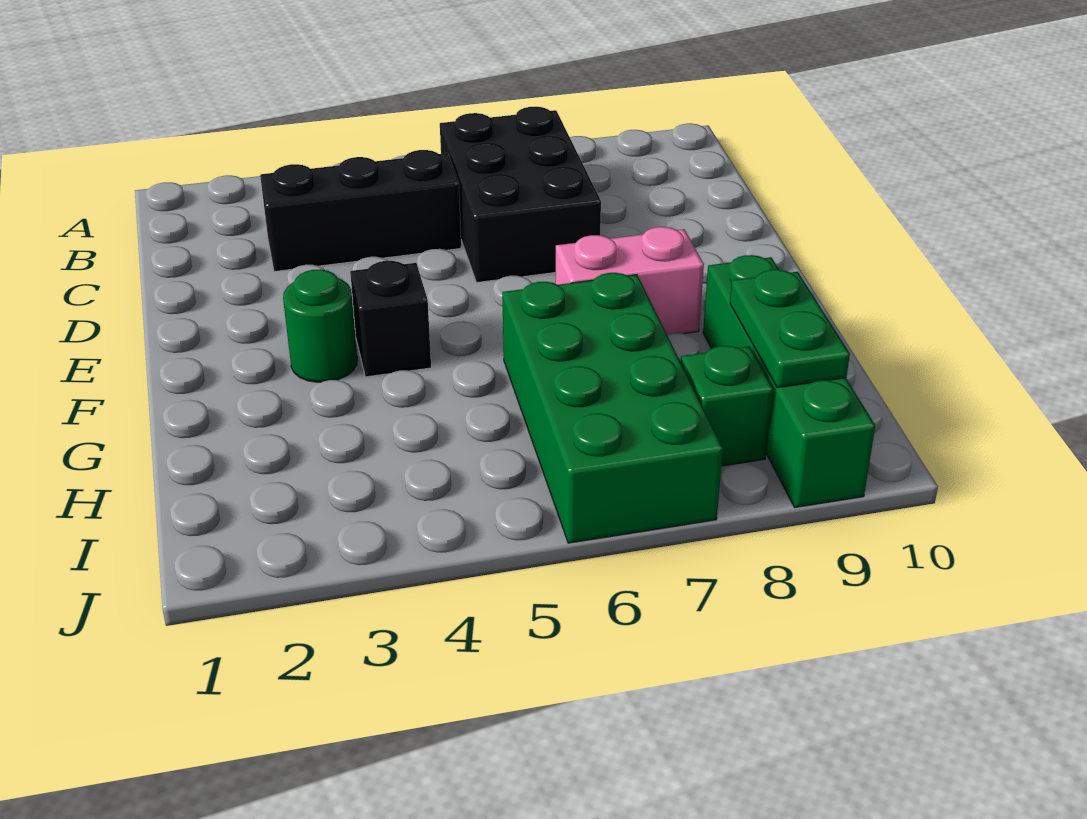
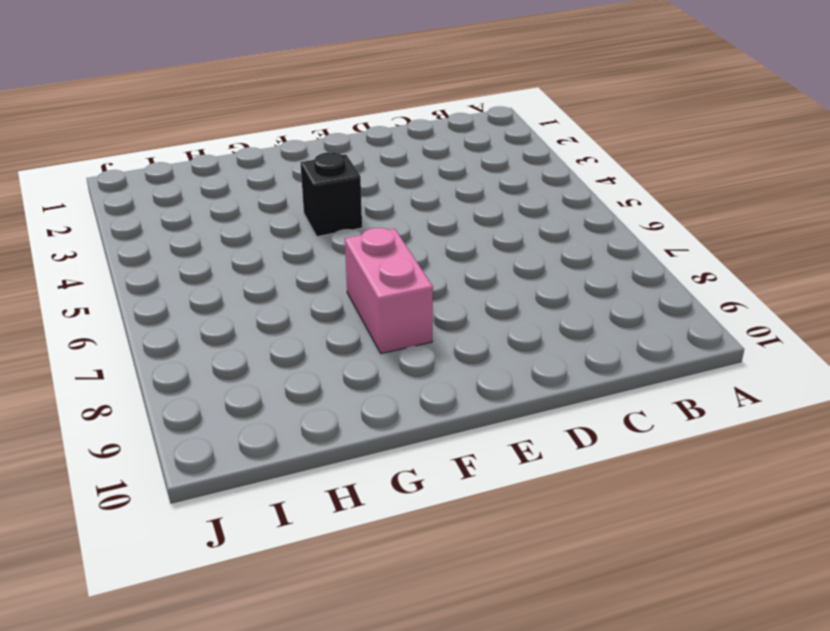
none -> black 2x3 brick [440,107,601,283]
none -> black 1x3 brick [260,150,461,272]

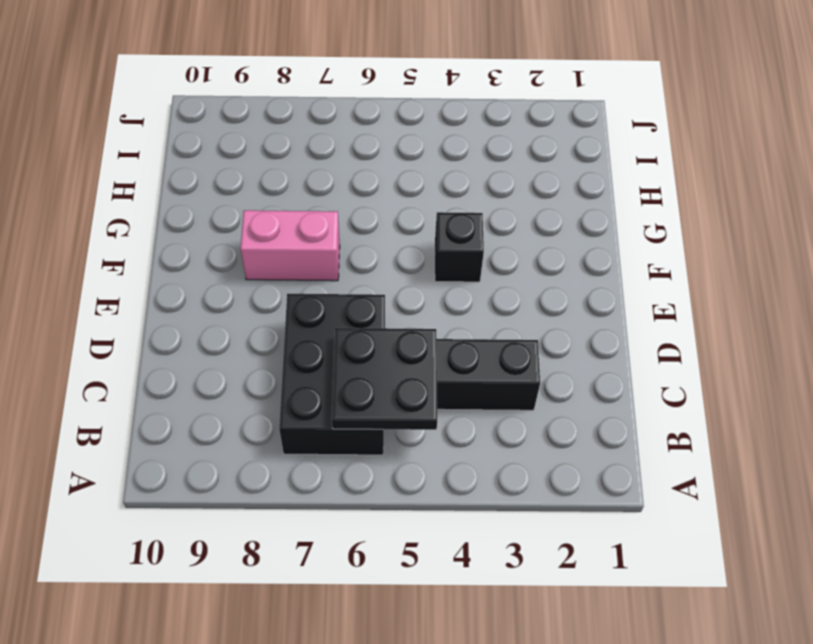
black 2x2 plate [332,328,437,430] -> none
none -> green 1x1 round brick [283,269,357,382]
none -> green 2x4 brick [502,273,723,543]

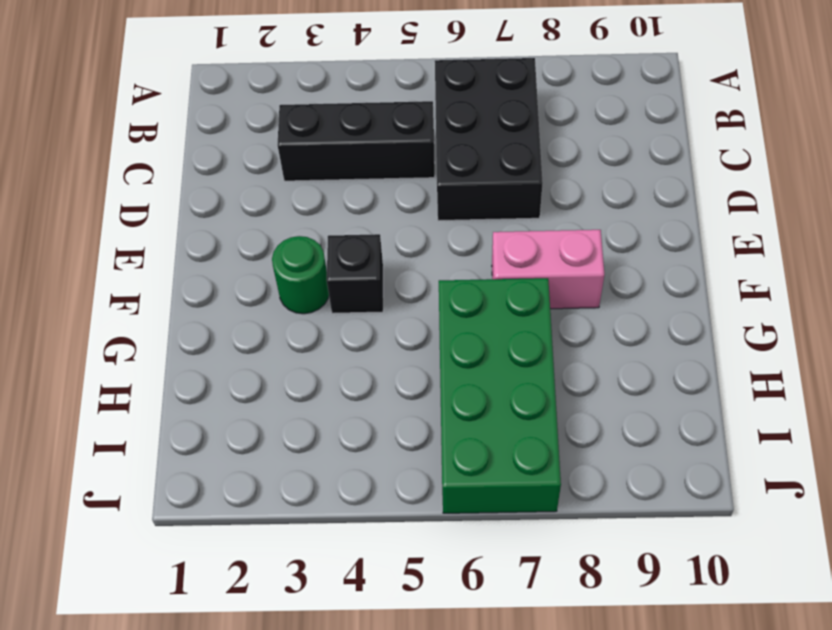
none -> green 1x4 brick [703,255,875,507]
none -> green 1x1 brick [681,346,773,466]

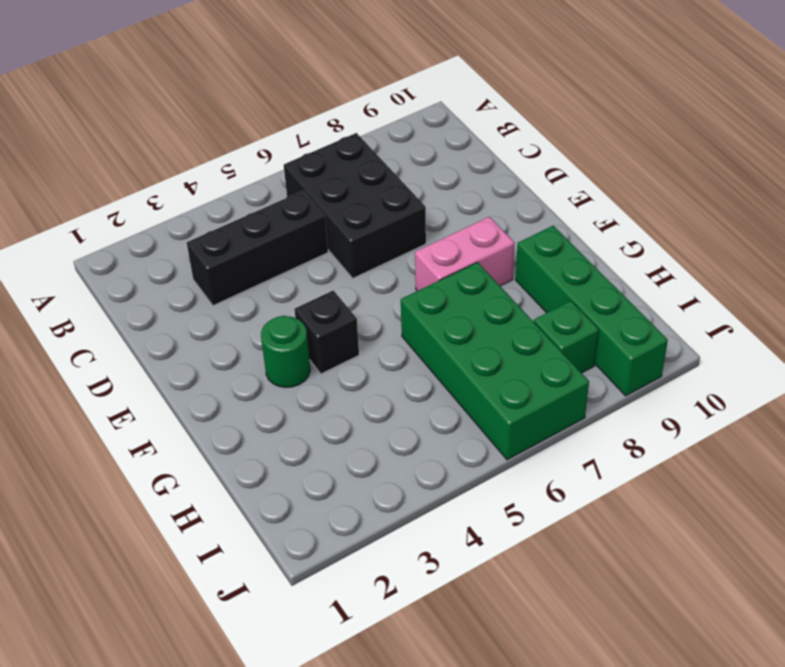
none -> green 1x2 plate [730,270,850,388]

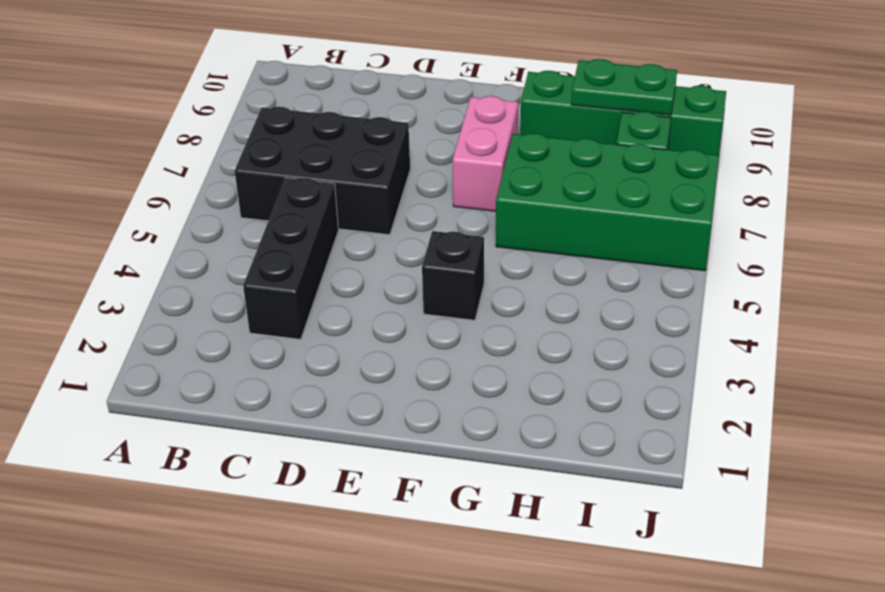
none -> green 1x1 round brick [283,269,357,382]

